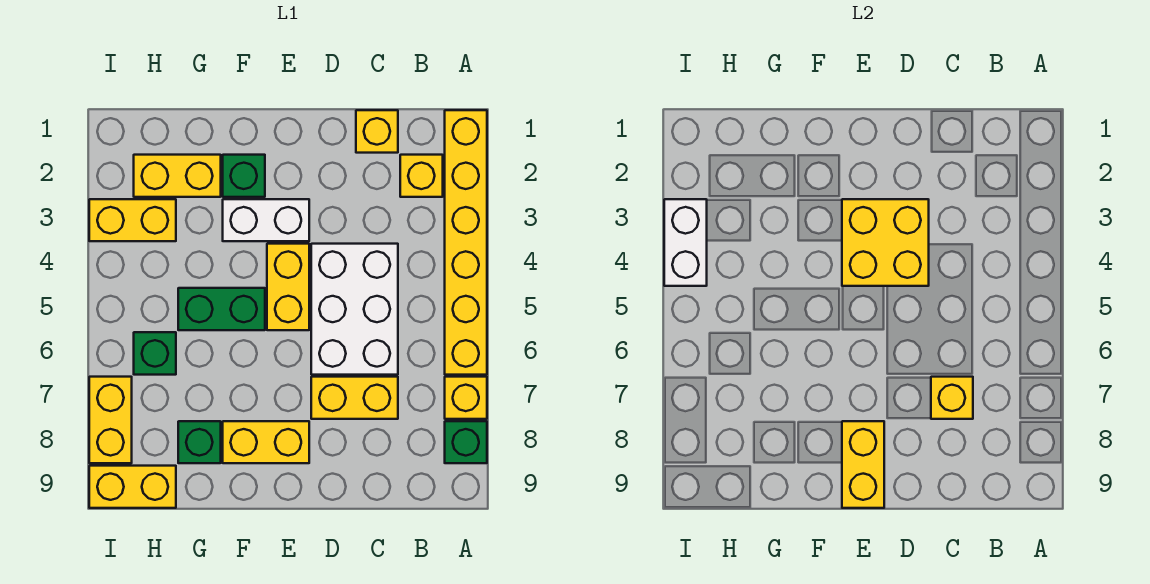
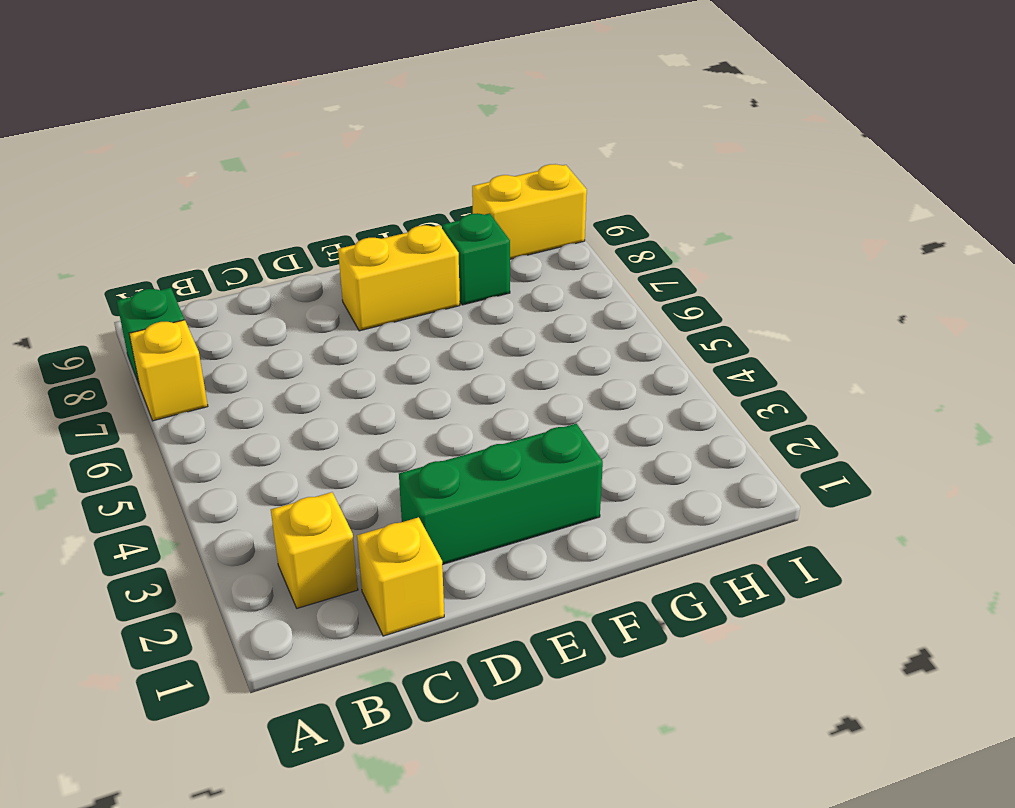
green 1x3 brick [399,424,603,565] -> green 1x1 brick [223,155,265,197]
none -> yellow 1x6 brick [445,110,487,375]
none -> white 2x3 brick [311,244,398,375]
none -> yellow 1x2 brick [311,377,398,419]

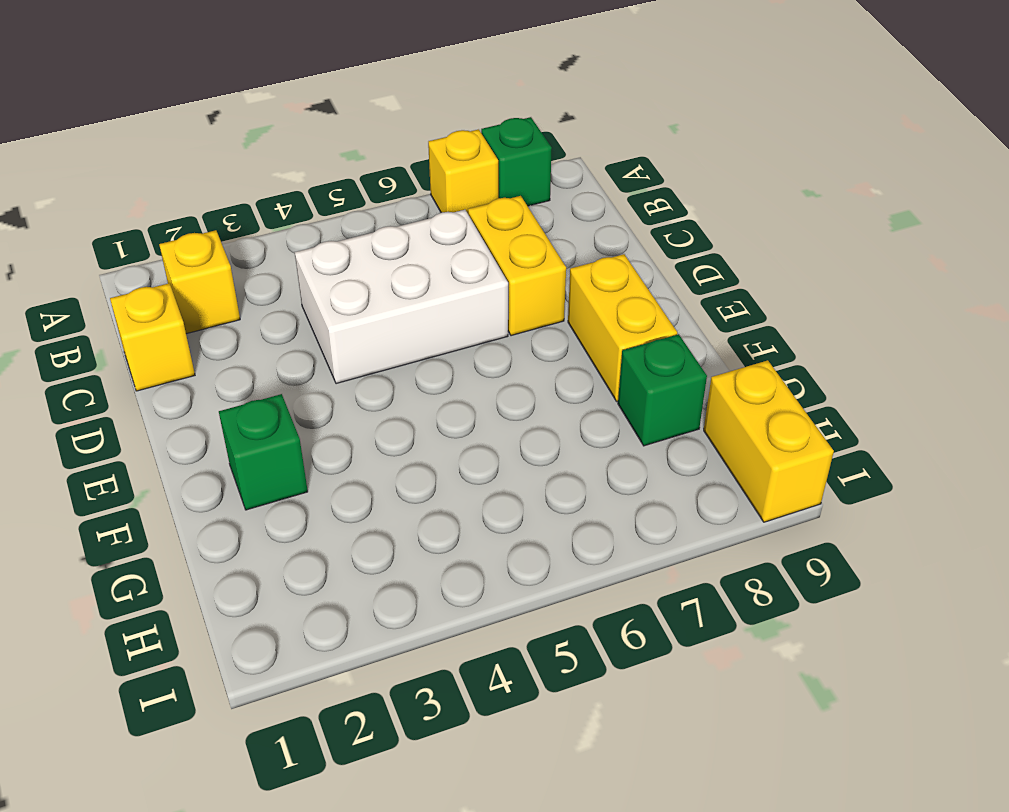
none -> yellow 1x6 brick [445,110,487,375]
none -> white 1x2 brick [223,199,309,241]
none -> yellow 1x2 brick [267,244,309,330]

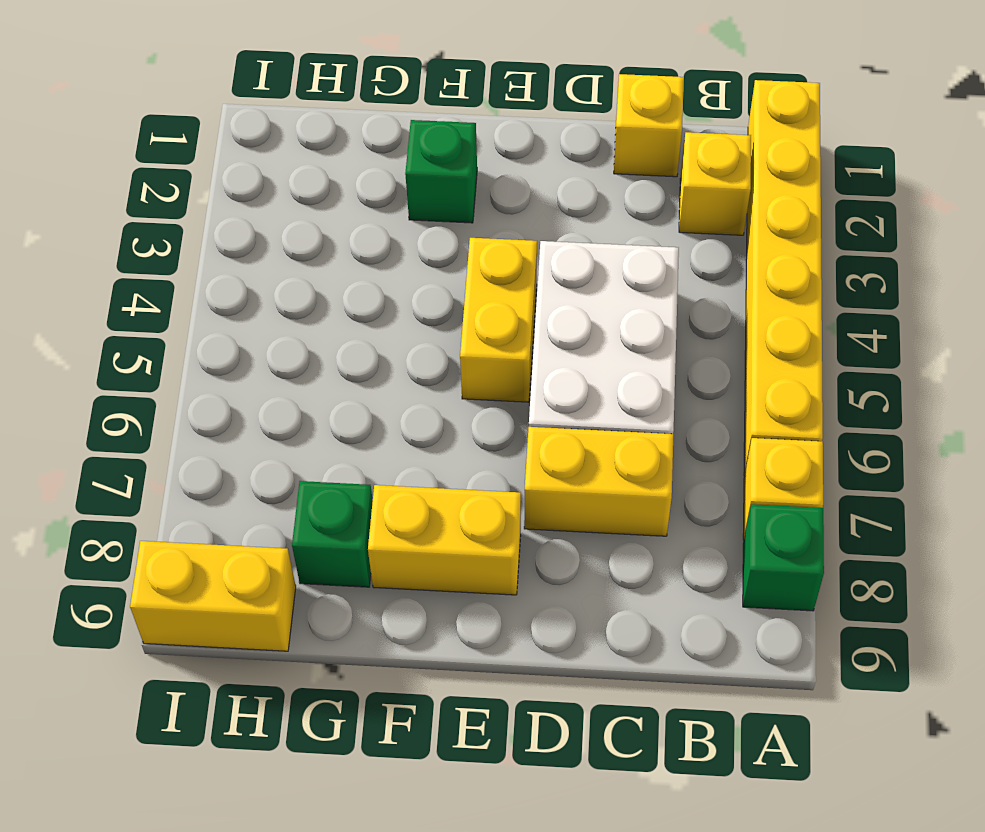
none -> white 1x2 brick [223,199,309,241]
none -> green 1x2 brick [178,288,265,330]
none -> yellow 1x2 brick [134,155,221,197]

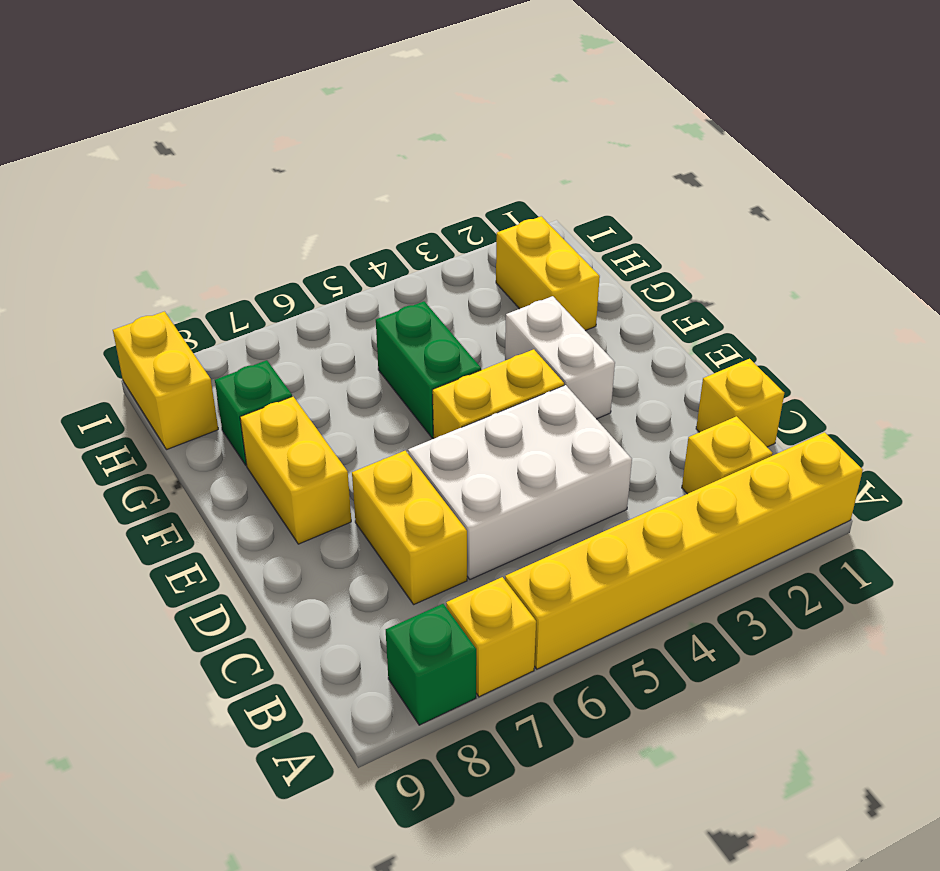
none -> green 1x1 brick [223,155,265,197]
none -> yellow 1x2 brick [89,199,176,241]
none -> green 1x1 brick [134,332,176,375]

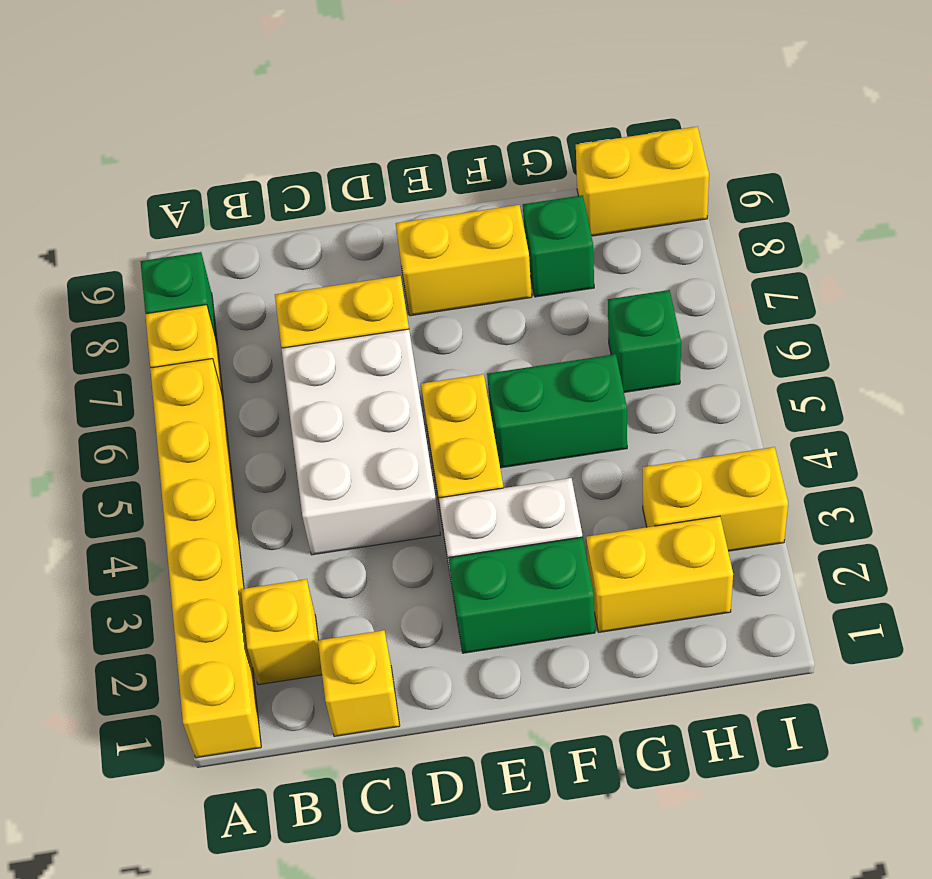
green 1x2 brick [448,537,595,653] -> green 1x1 brick [223,155,265,197]
none -> yellow 1x2 brick [89,377,132,463]
none -> yellow 1x1 brick [931,377,973,419]
none -> yellow 2x2 brick [842,199,929,286]

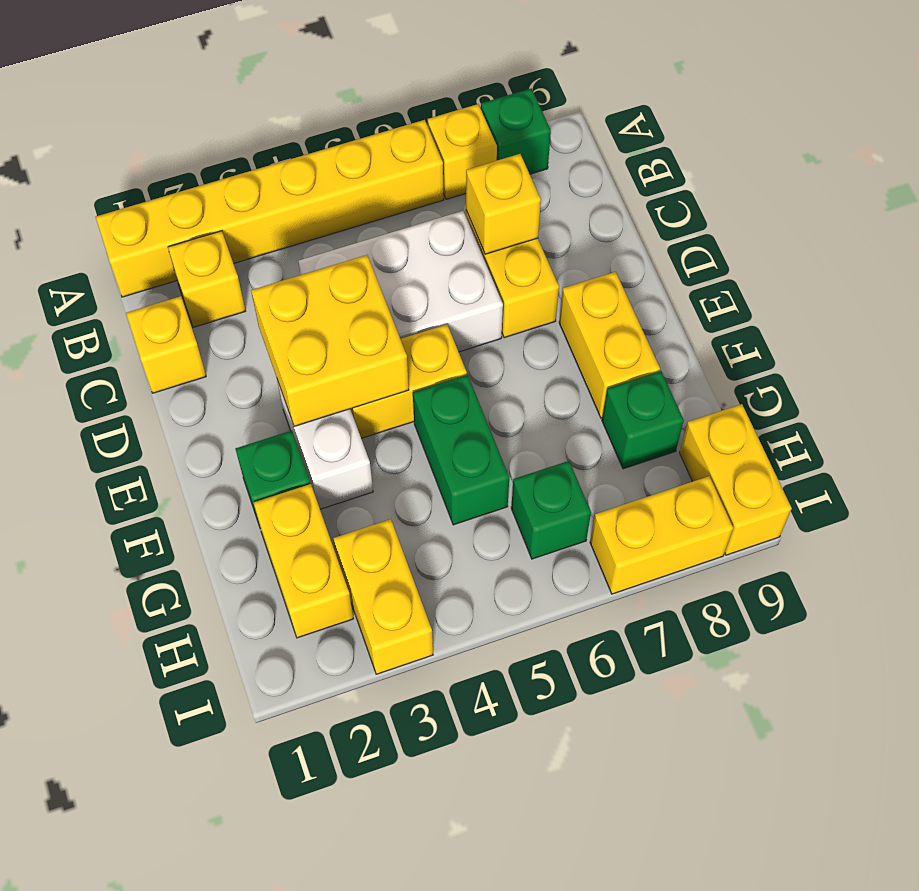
none -> yellow 1x2 brick [842,421,884,508]
none -> white 1x2 brick [664,199,707,286]

